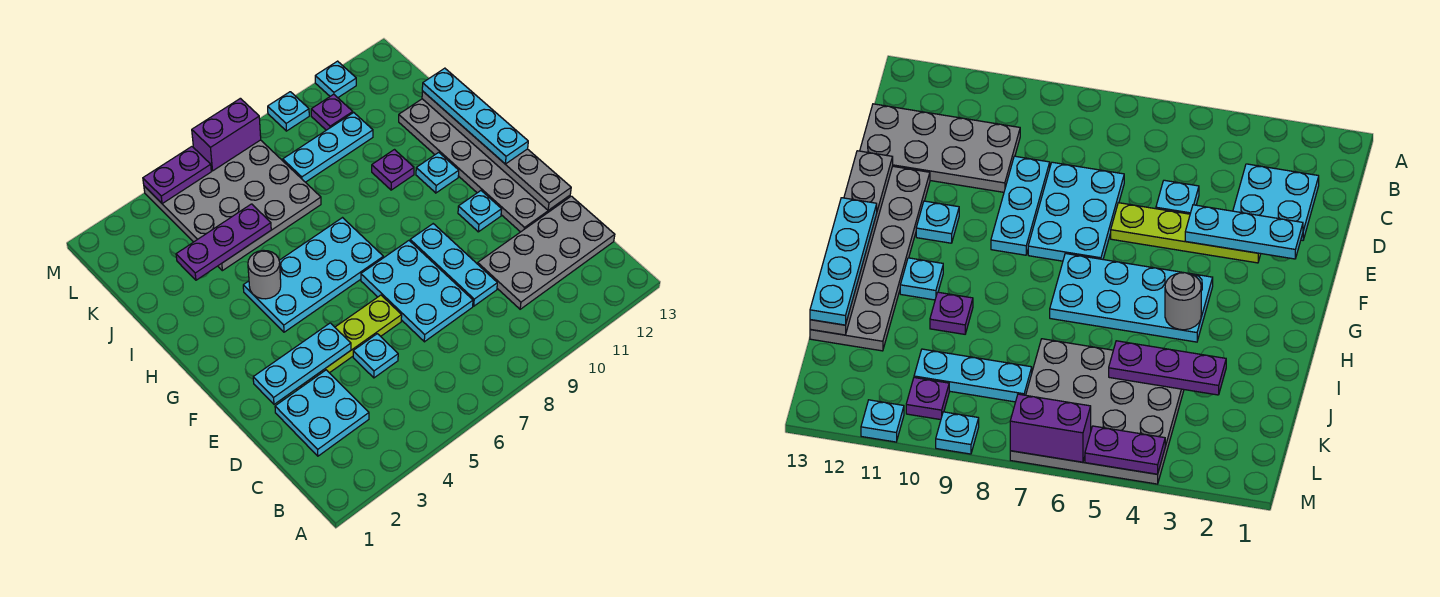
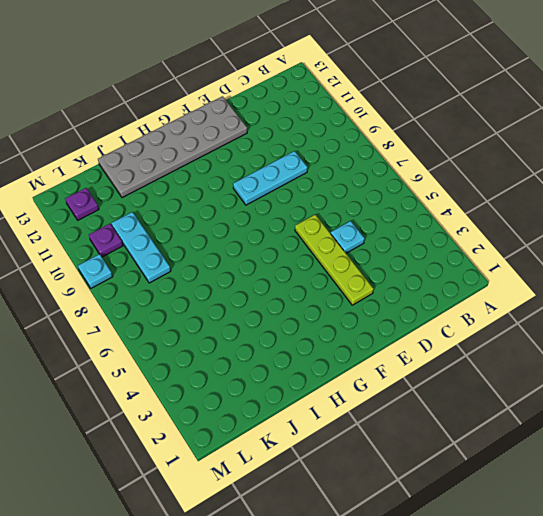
purple 1x1 plate [65,188,99,220] -> purple 1x1 plate moved to [372,150,414,190]
none -> cyan 2x2 plate [275,370,369,456]
none -> grey 2x4 plate [478,196,615,309]
none -> cyan 2x3 plate [361,241,473,342]

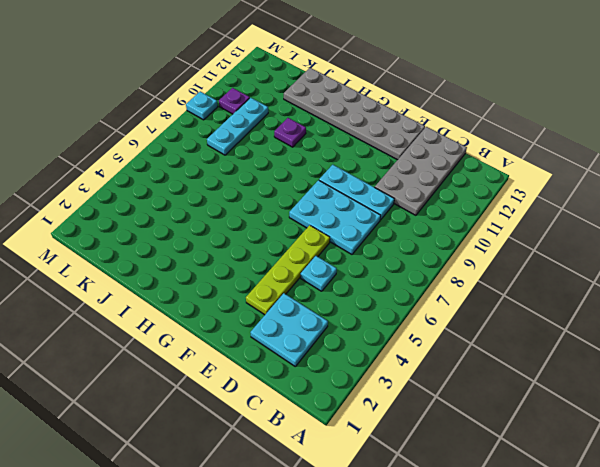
none -> cyan 1x1 plate [458,191,502,232]
none -> cyan 2x4 plate [243,218,383,332]
none -> cyan 1x1 plate [416,152,459,193]

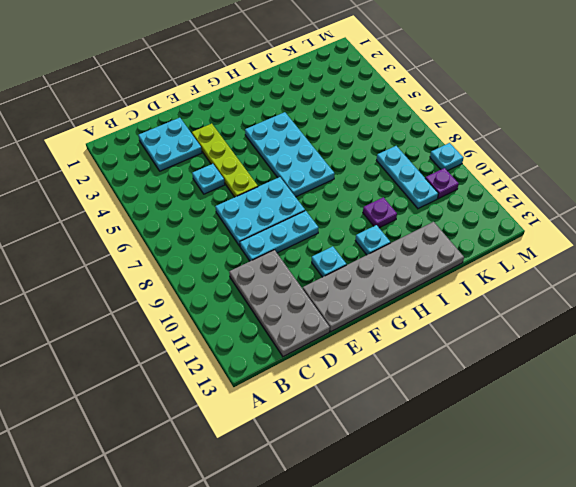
none -> grey 4x4 plate [144,140,321,271]
none -> cyan 1x1 plate [315,61,356,98]
none -> cyan 1x3 plate [253,323,351,404]

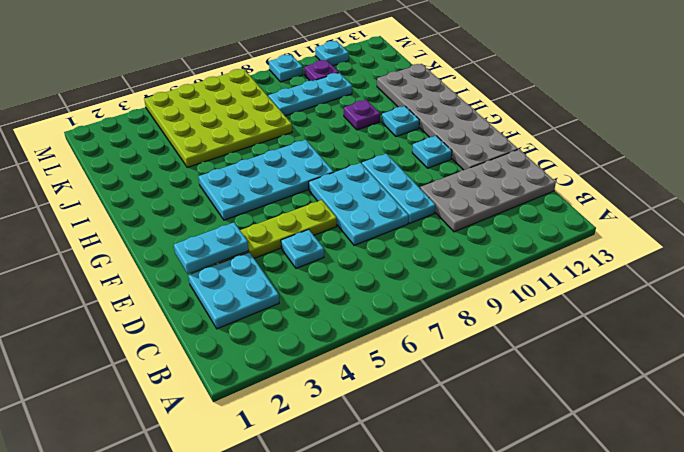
cyan 1x2 plate [174,222,249,274] -> cyan 1x3 plate [253,323,351,404]
lime 4x4 plate [144,69,292,167] -> grey 4x4 plate [144,140,321,271]
none -> grey 1x6 plate [422,91,571,210]
none -> grey 1x1 round brick [248,250,281,299]
none -> purple 1x3 plate [176,204,271,280]

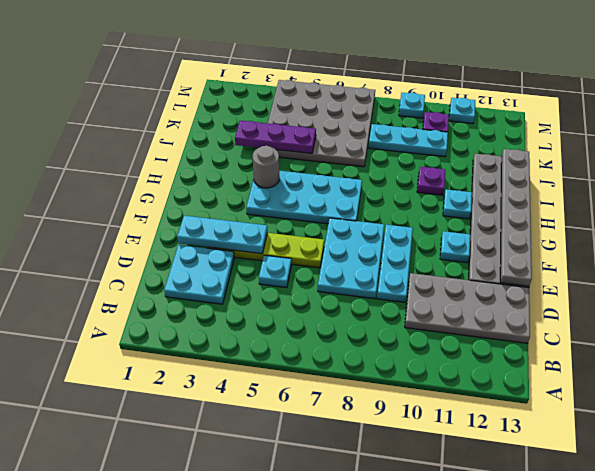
none -> purple 1x2 plate [143,147,211,204]
none -> purple 1x2 brick [192,98,261,171]
none -> cyan 1x4 plate [422,68,528,164]

